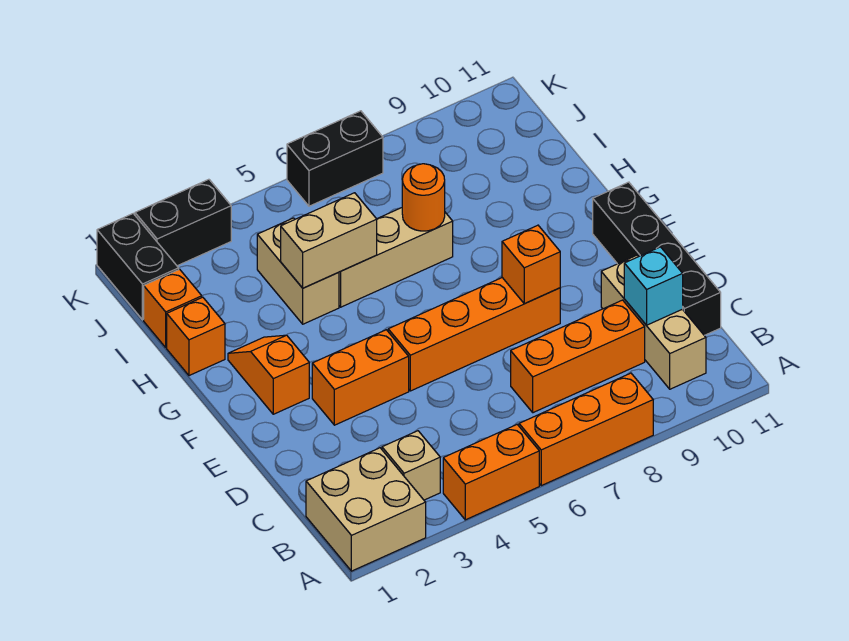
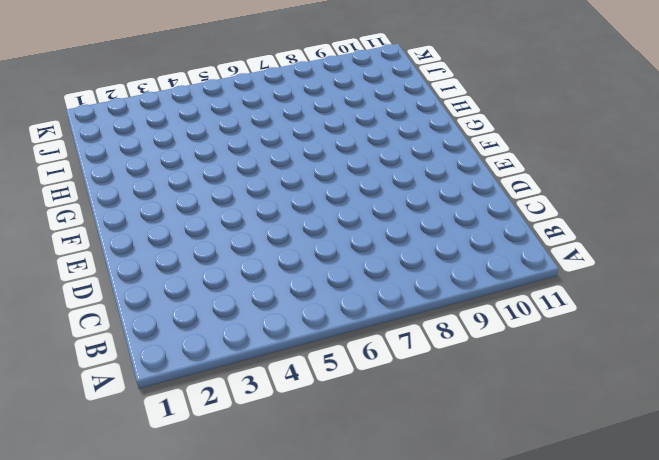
none -> tan 2x2 brick [306,448,426,571]
none -> orange 1x2 brick [443,425,539,520]
none -> orange 1x3 brick [519,373,653,486]

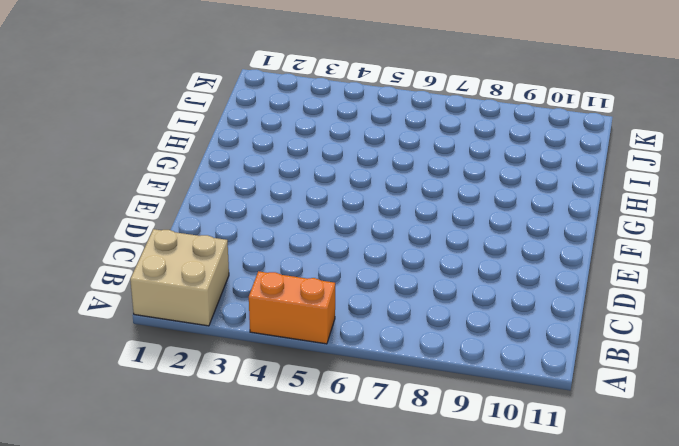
none -> orange 1x3 brick [519,373,653,486]
none -> tan 1x1 brick [382,431,440,500]
none -> tan 1x3 brick [601,255,706,389]

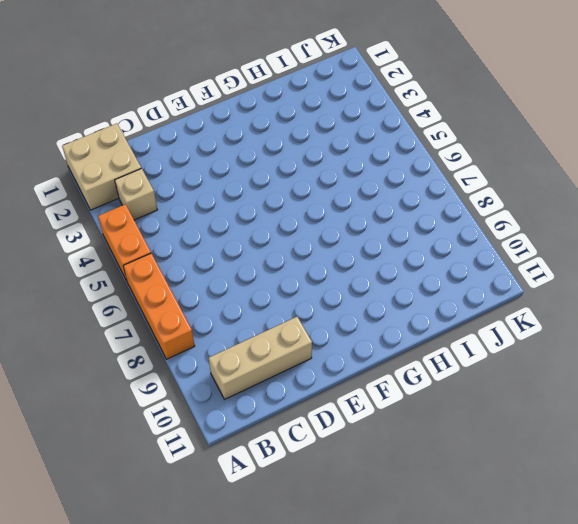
none -> orange 1x3 brick [511,300,645,413]
none -> black 1x4 brick [593,182,721,335]
none -> orange 1x2 brick [312,330,409,425]

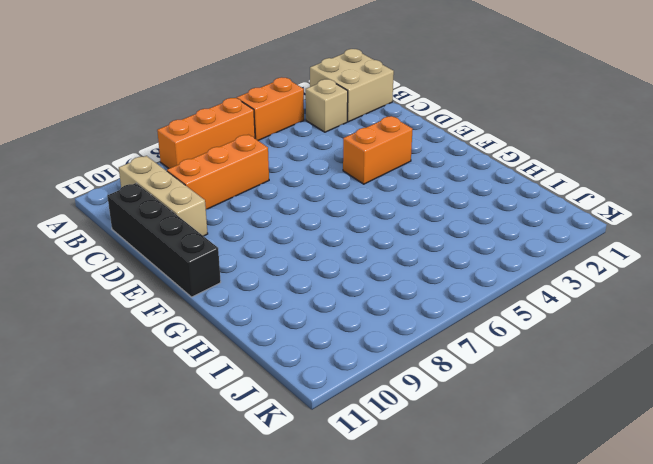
none -> orange 1x4 brick [388,278,560,391]
none -> orange 1x2 slope [228,335,309,414]
none -> orange 1x1 brick [167,297,225,376]

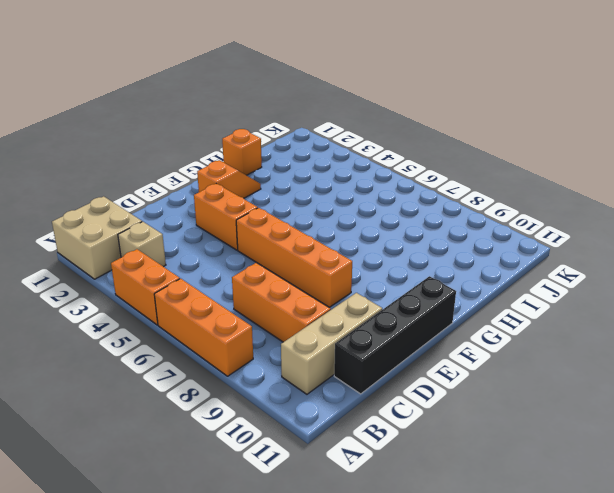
none -> tan 1x2 brick [257,218,339,324]
none -> tan 1x3 brick [339,208,453,307]
none -> orange 1x1 brick [144,269,202,347]

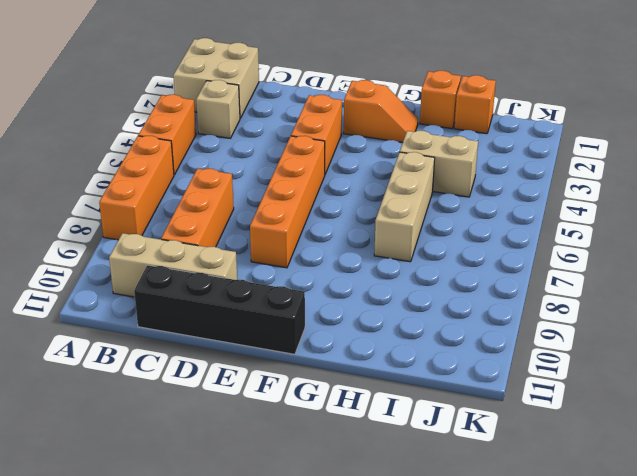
none -> black 1x2 brick [97,214,179,320]
none -> black 1x2 brick [135,179,231,266]
none -> black 1x2 brick [287,111,383,206]

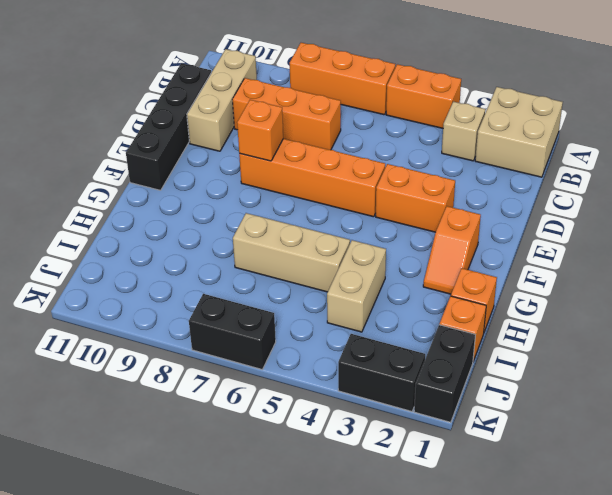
none -> cyan 1x1 brick [624,247,683,325]
none -> tan 1x2 brick [281,193,377,288]
none -> orange 1x1 round brick [402,164,445,231]

